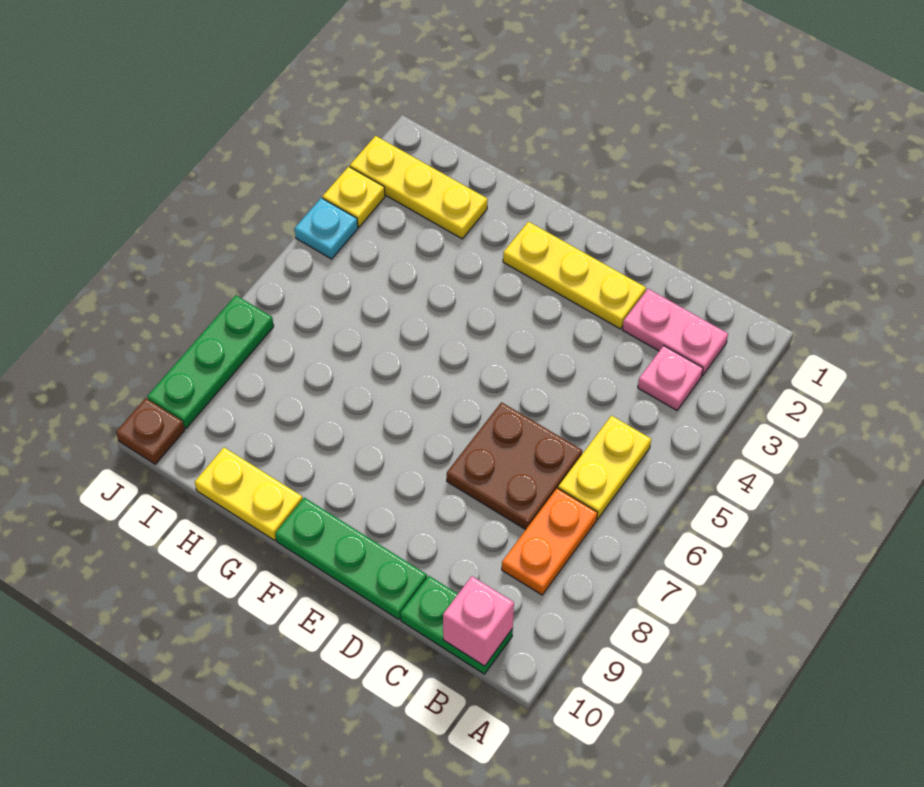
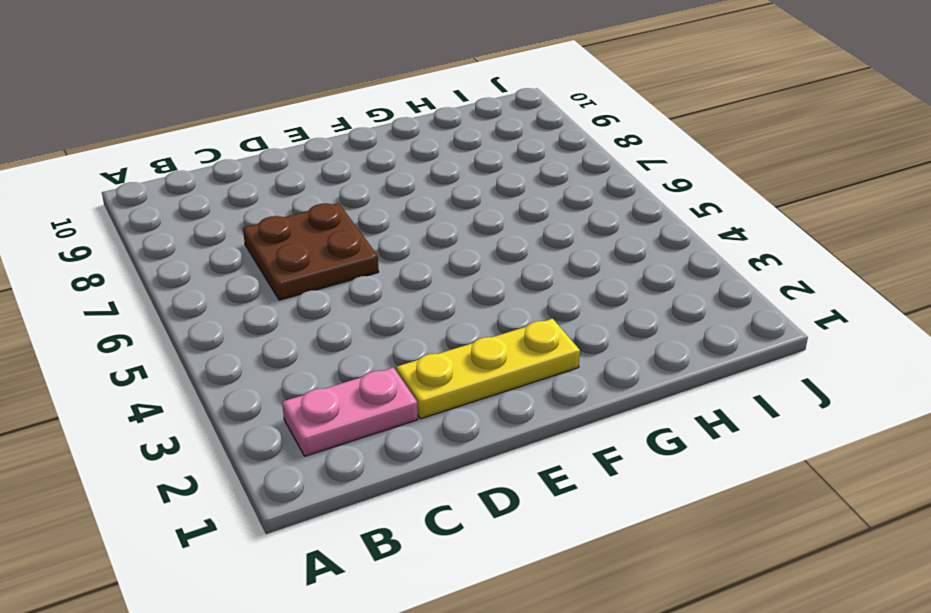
none -> pink 1x1 plate [638,346,703,410]
none -> yellow 1x2 plate [558,415,651,519]
none -> orange 1x2 plate [502,488,597,595]

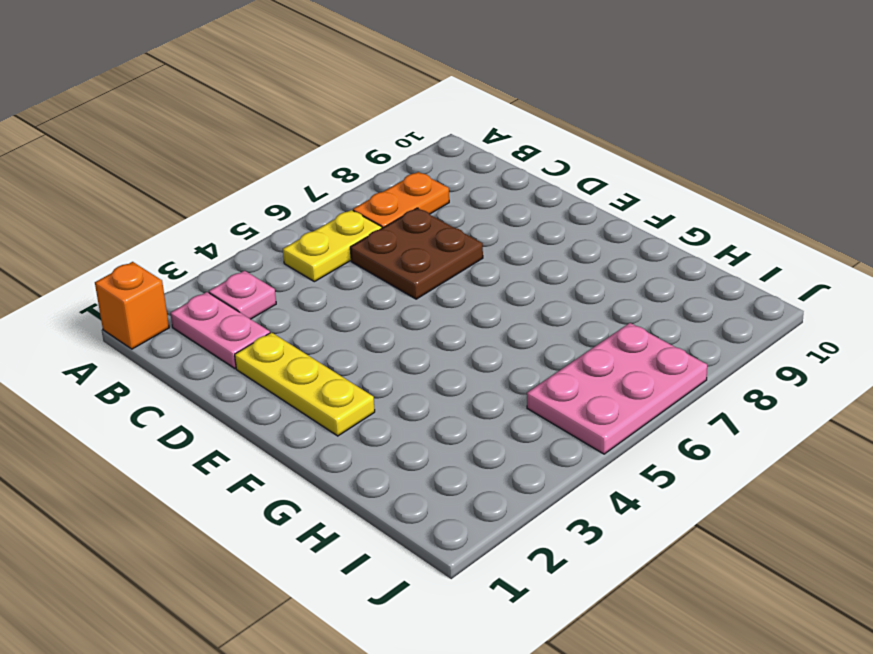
orange 1x1 brick [95,262,169,349] -> none
pink 2x3 plate [527,323,707,454] -> green 1x3 plate [147,295,274,428]
none -> green 1x2 plate [400,576,513,674]
none -> green 1x3 plate [275,498,427,620]
none -> yellow 1x2 plate [195,447,303,540]

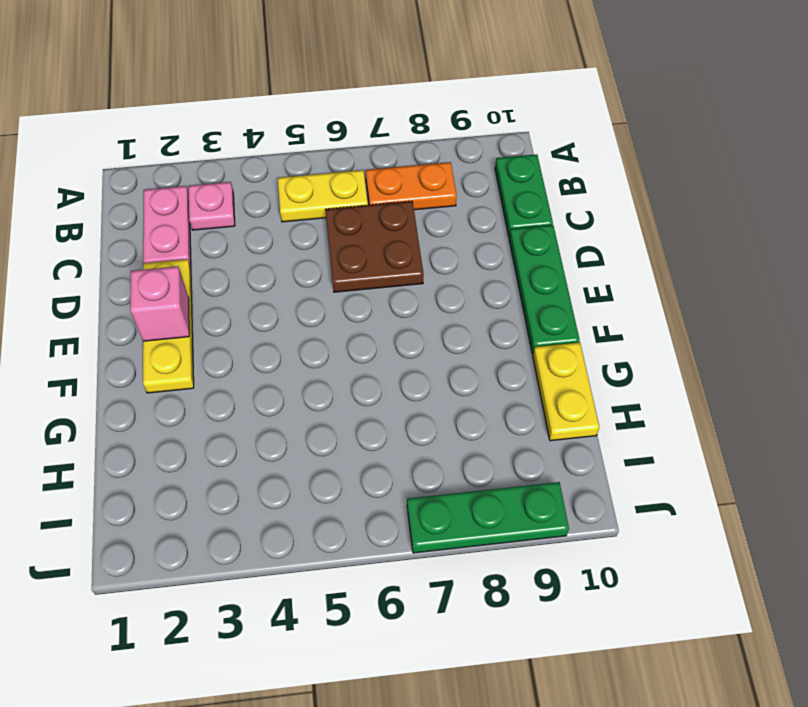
pink 1x1 brick [130,266,189,341] -> pink 1x1 brick moved to [443,576,514,666]
none -> yellow 1x3 plate [350,136,488,239]
none -> yellow 1x1 plate [323,167,385,227]
none -> cyan 1x1 plate [295,198,358,259]

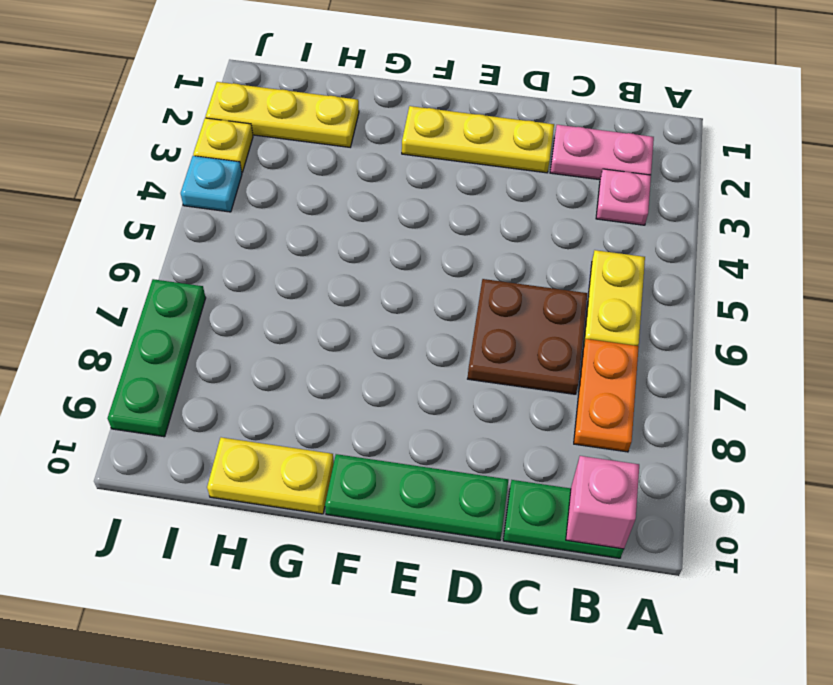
none -> brown 1x1 plate [116,398,185,464]

